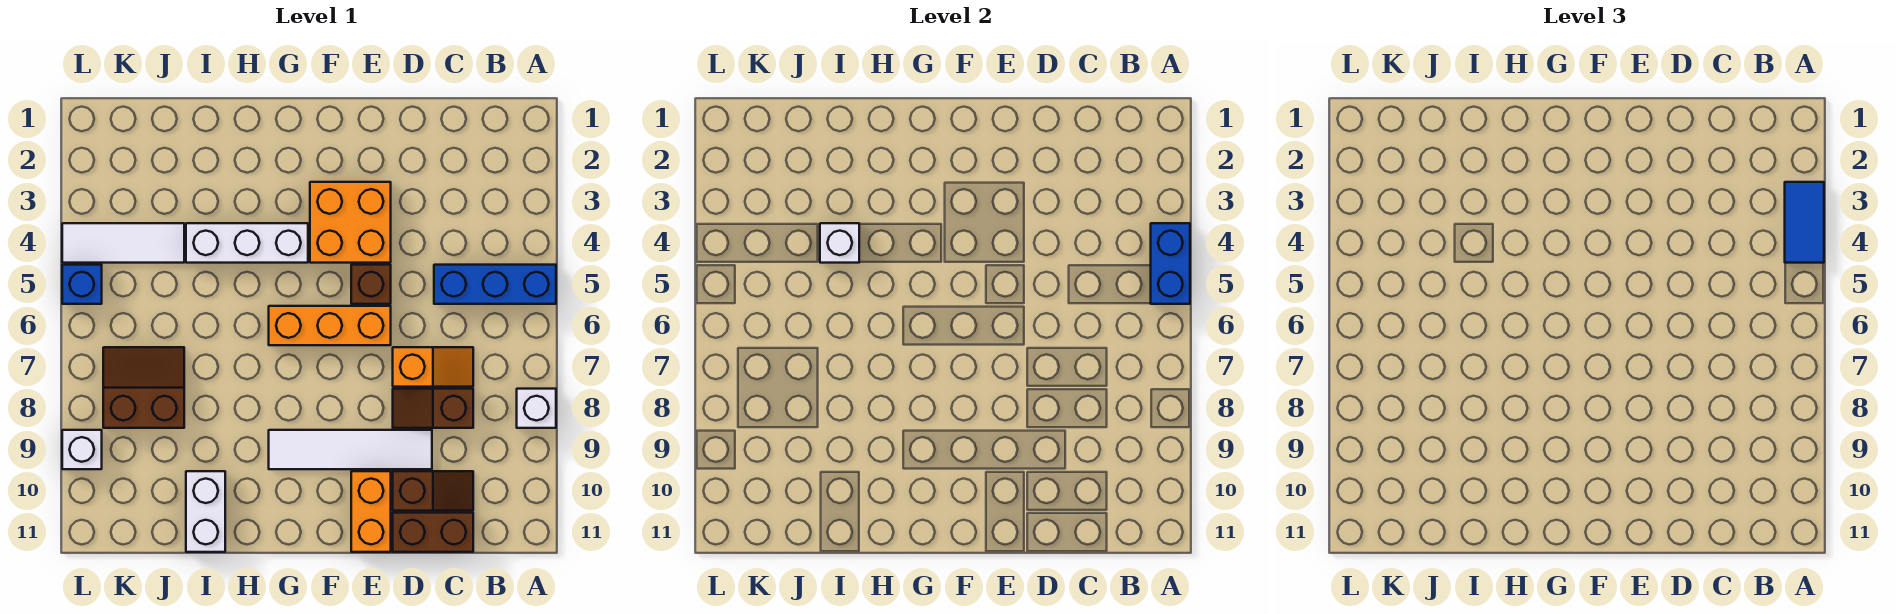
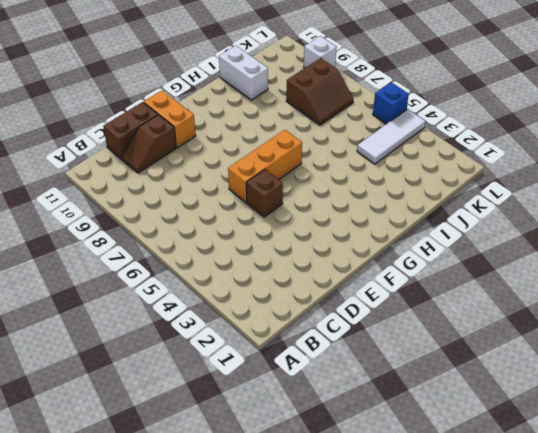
none -> blue 1x3 brick [434,265,556,304]
none -> white 1x1 brick [517,389,556,428]
none -> orange 1x2 slope [393,347,473,387]

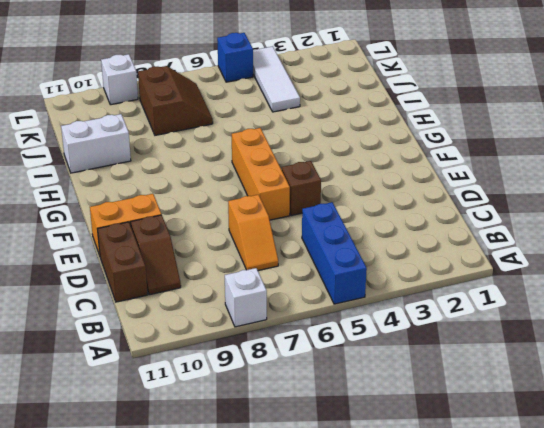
none -> brown 1x2 slope [393,389,473,428]
none -> white 1x4 tile [269,430,432,469]
none -> orange 2x2 brick [310,182,391,263]

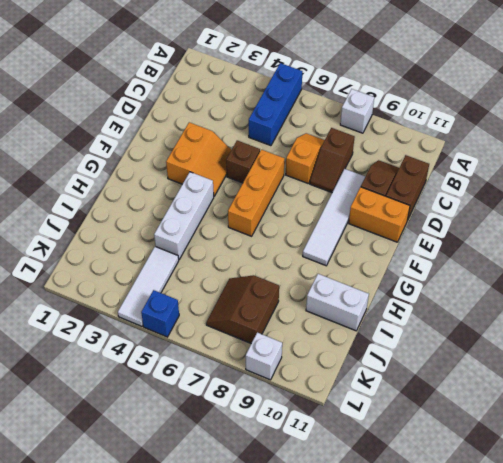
orange 2x2 slope [166,122,232,196] -> orange 2x2 brick [310,182,391,263]
none -> blue 1x2 brick [1151,223,1190,304]
none -> white 1x1 brick [820,223,859,263]
none -> blue 1x2 tile [1785,182,1824,263]

